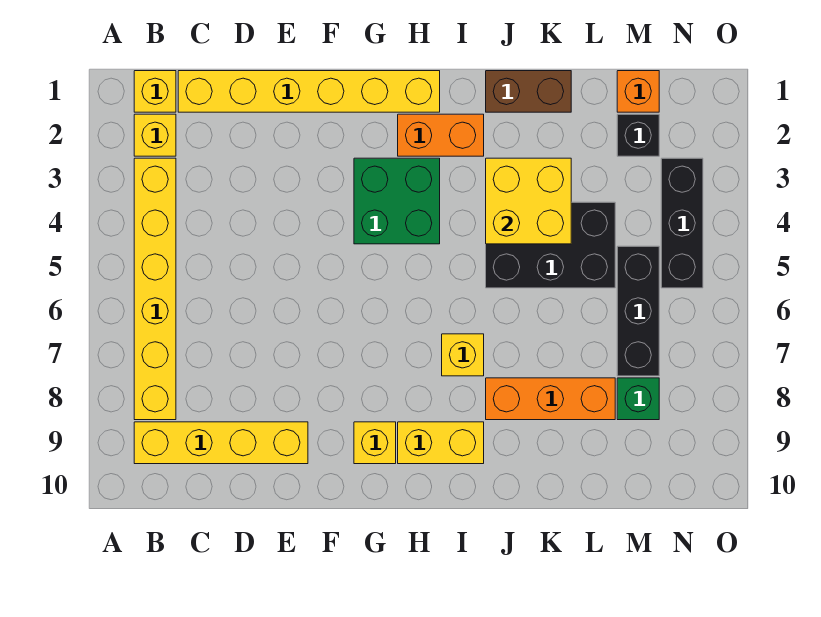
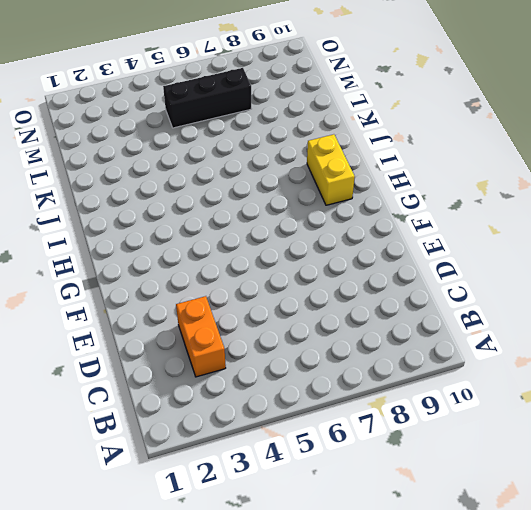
orange 1x2 brick [176,296,226,377] -> orange 1x2 brick moved to [398,114,484,156]
none -> yellow 1x1 brick [134,71,176,112]
none -> yellow 1x1 brick [134,114,176,156]
none -> yellow 1x6 brick [134,158,176,420]

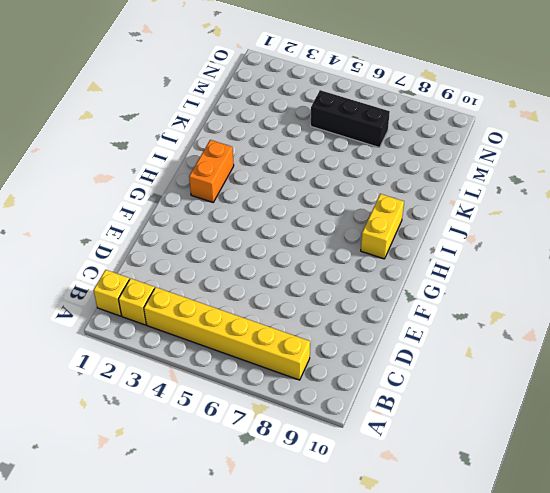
none -> yellow 1x4 brick [134,422,308,464]
none -> yellow 1x6 brick [178,71,440,112]
none -> green 2x2 brick [354,158,440,244]

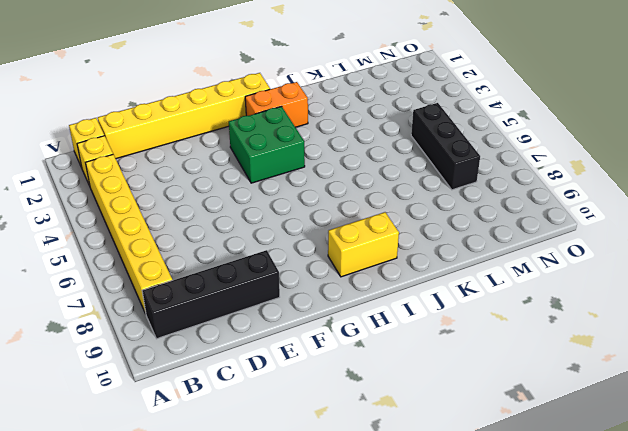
black 1x4 brick [142,250,280,339] -> yellow 1x4 brick [134,422,308,464]
none -> yellow 1x1 brick [354,422,396,464]
none -> yellow 1x1 brick [442,334,484,376]
none -> brown 1x2 brick [486,71,571,112]

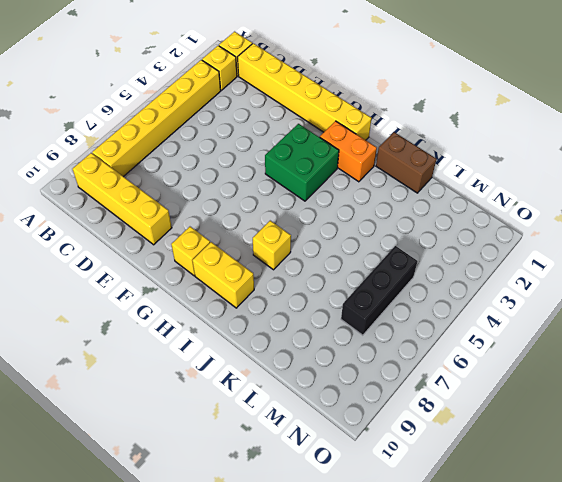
none -> black 2x3 brick [486,202,615,288]
none -> orange 1x3 brick [486,378,615,420]
none -> orange 1x1 brick [617,71,659,112]

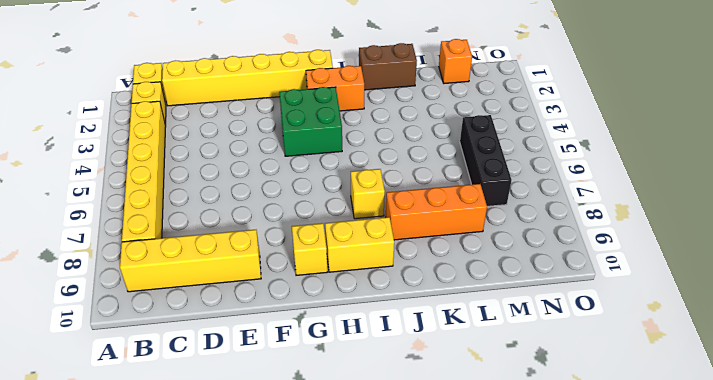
none -> black 2x3 brick [486,202,615,288]
none -> black 1x1 brick [617,114,659,156]
none -> green 1x1 brick [617,378,659,420]

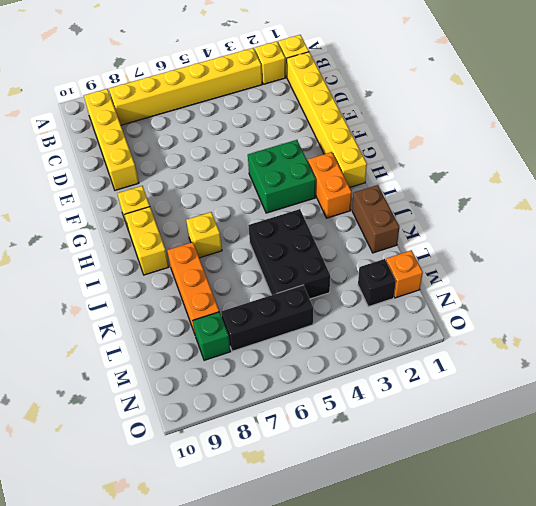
none -> black 1x3 brick [661,158,703,288]
none -> yellow 2x2 brick [486,158,571,244]

